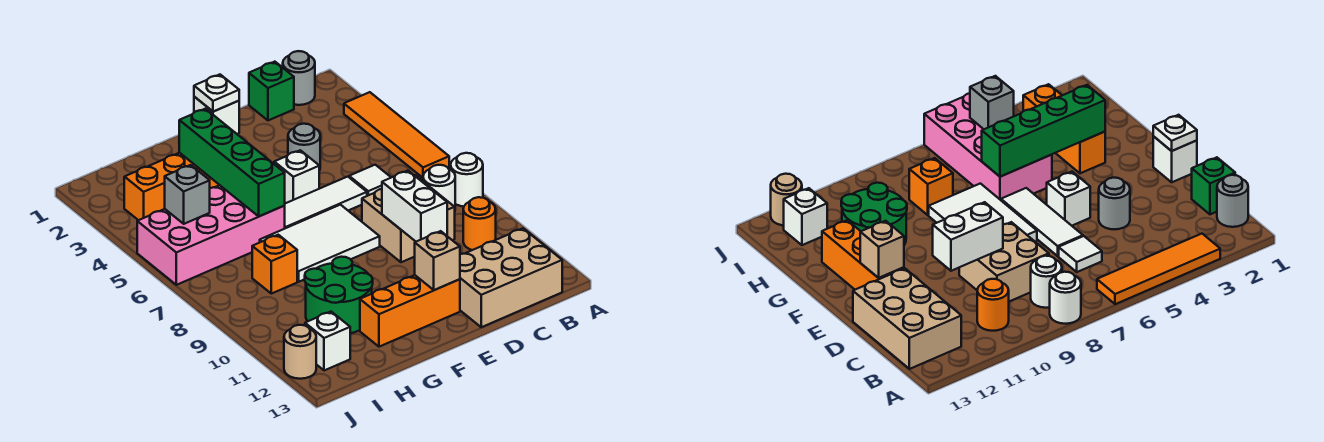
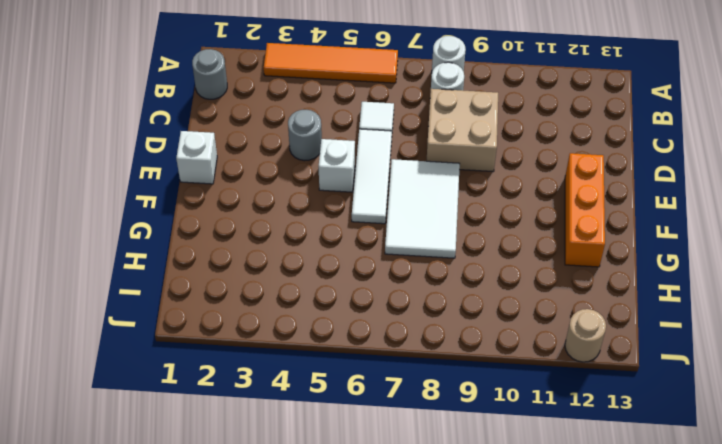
none -> orange 1x1 round brick [463,197,496,250]
none -> tan 2x3 brick [460,228,562,327]
none -> green 1x1 brick [249,62,294,120]

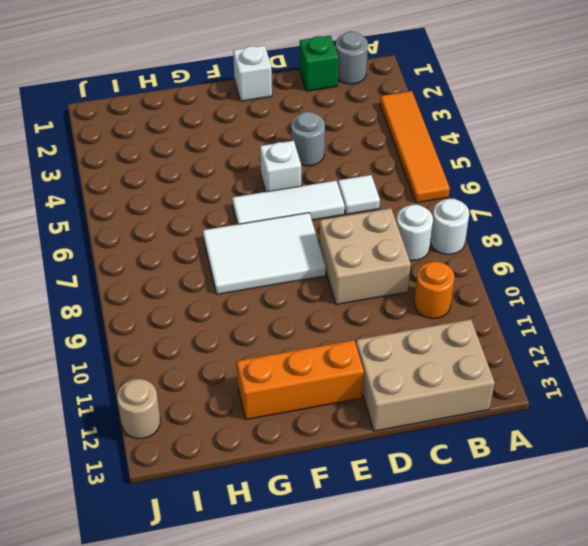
none -> orange 1x3 brick [124,153,219,220]
none -> pink 2x4 brick [137,185,285,285]
none -> green 2x2 round brick [305,257,373,333]

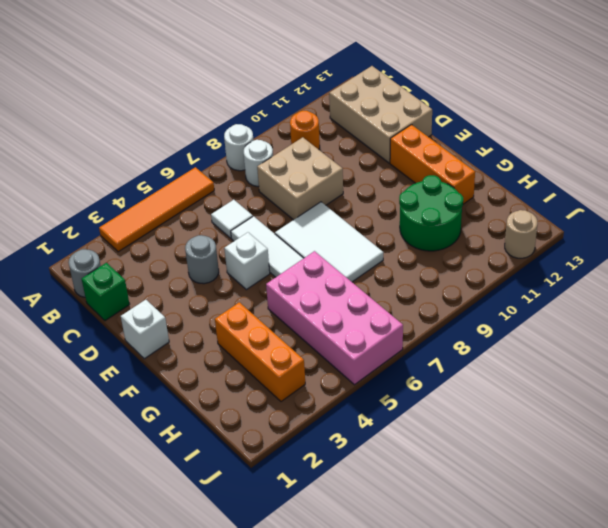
none -> orange 1x1 brick [252,235,297,294]
none -> white 1x1 brick [305,312,350,371]
none -> white 1x2 brick [382,171,447,242]

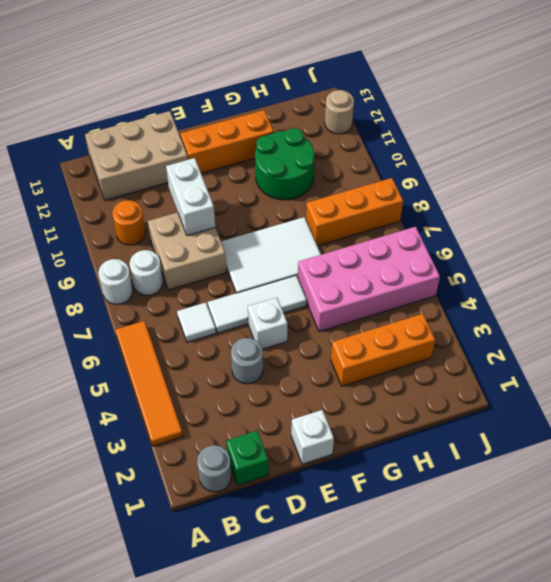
orange 1x3 brick [306,178,403,246] -> orange 1x1 brick [252,235,297,294]
none -> white 1x1 brick [305,312,350,371]
none -> white 1x1 plate [194,75,239,112]
none -> tan 1x1 brick [415,231,460,290]

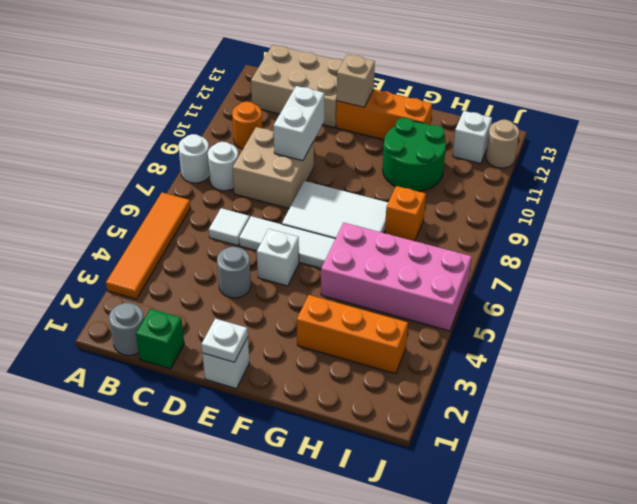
none -> green 1x4 brick [179,109,285,216]
none -> grey 1x1 brick [165,165,210,224]

